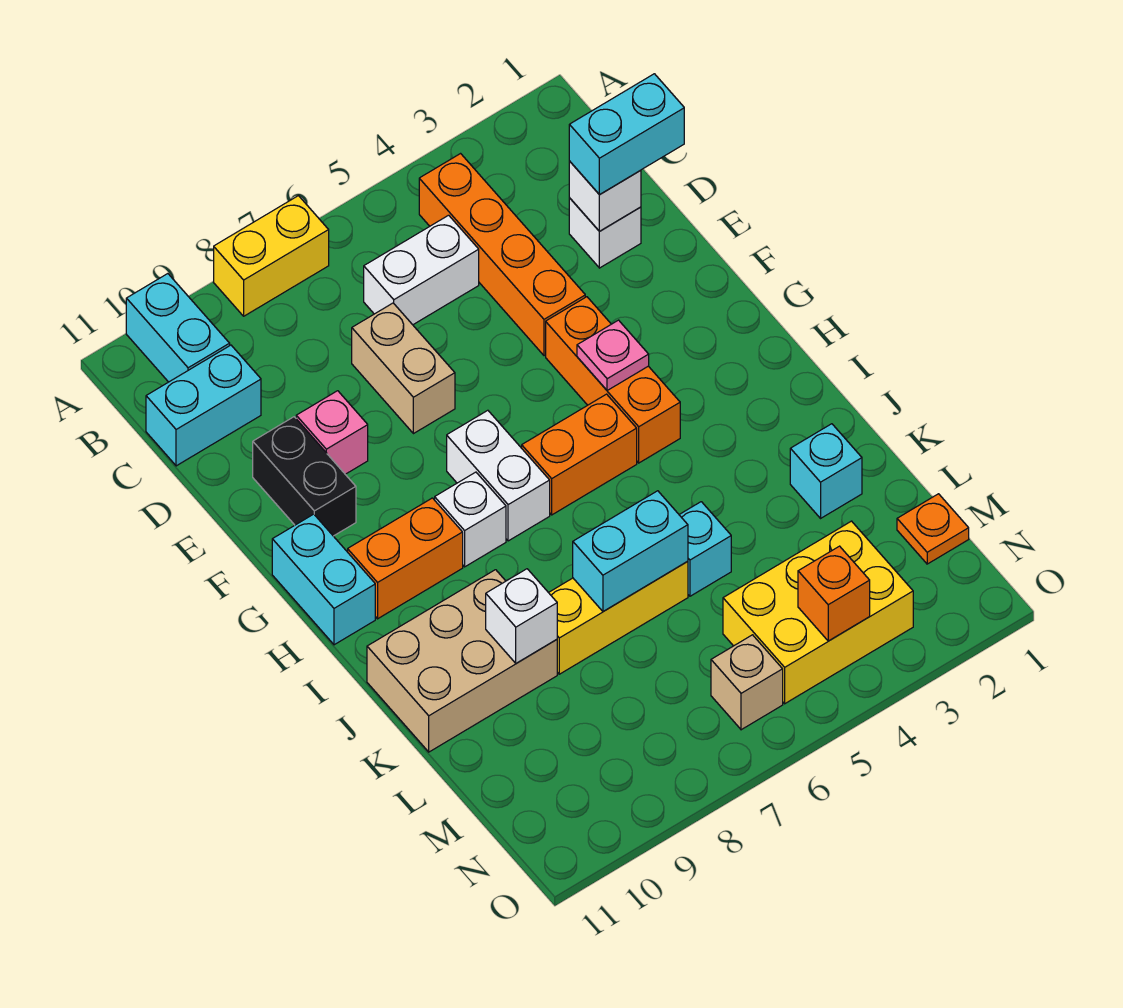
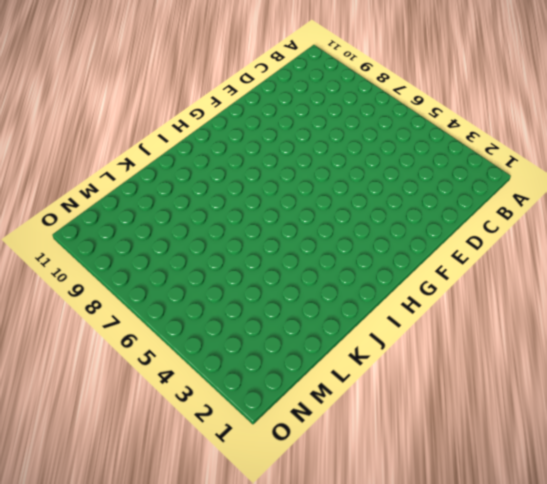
none -> yellow 1x2 brick [214,196,329,316]
none -> cyan 1x2 brick [126,274,230,382]
none -> orange 1x4 brick [419,154,585,356]

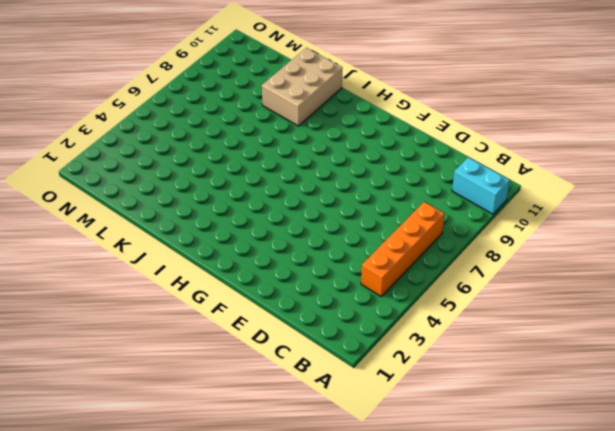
orange 1x4 brick [361,202,444,296] -> orange 1x4 brick turned to [419,154,585,356]
none -> yellow 1x2 brick [214,196,329,316]
none -> white 1x2 brick [364,215,479,325]
none -> cyan 1x2 brick [146,345,261,466]

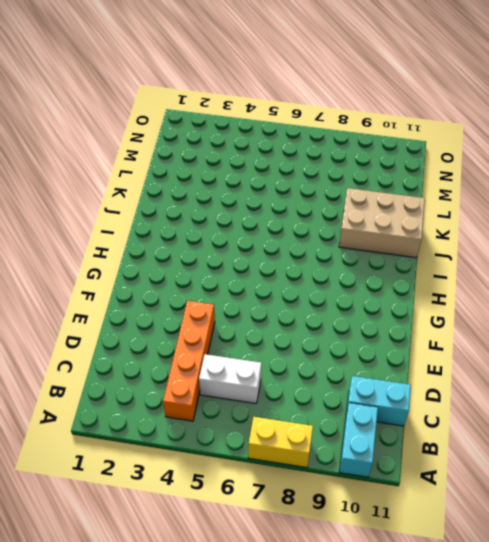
none -> white 1x1 brick [569,198,641,268]
none -> tan 1x2 brick [352,303,455,434]
none -> pink 1x1 brick [296,391,368,474]

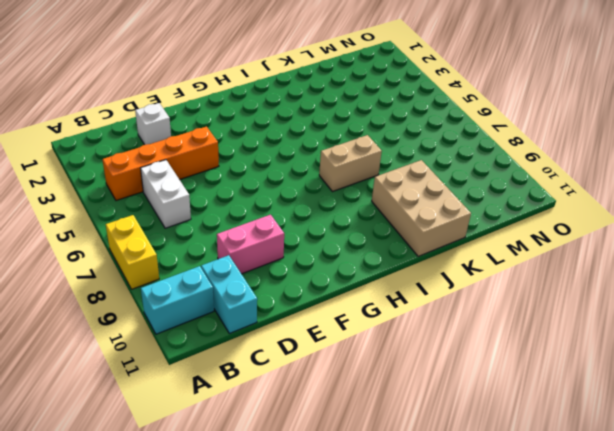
pink 1x2 brick [217,215,284,274] -> pink 1x1 brick [296,391,368,474]
tan 1x2 brick [319,135,382,192] -> tan 1x2 brick moved to [352,303,455,434]
none -> black 1x2 brick [253,417,356,536]
none -> orange 1x3 brick [546,297,680,463]
none -> white 1x2 brick [447,410,550,541]

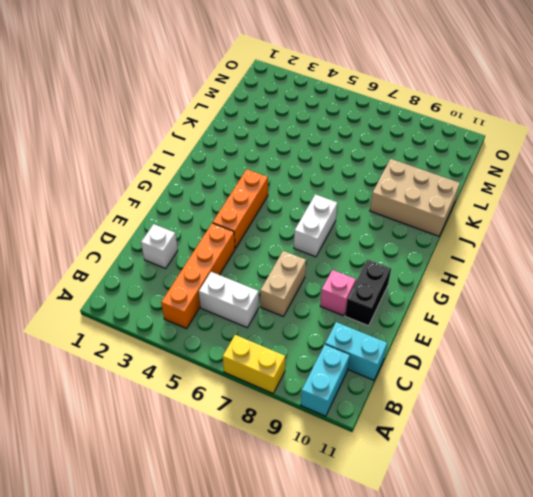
none -> cyan 1x2 brick [272,514,375,645]
none -> orange 1x2 brick [522,394,637,515]
none -> white 1x1 brick [435,472,506,567]

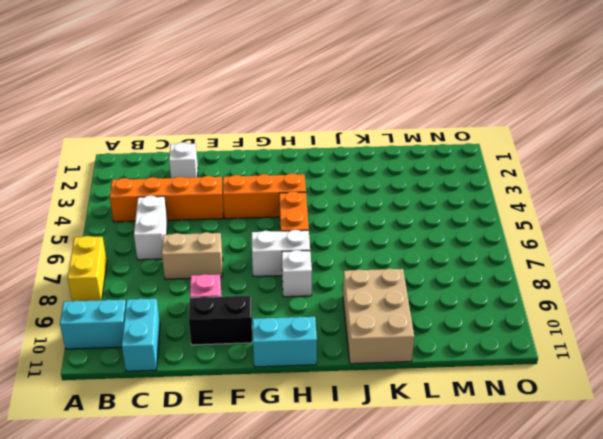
none -> orange 1x2 brick [348,498,463,619]
none -> cyan 1x1 brick [790,424,862,518]
none -> cyan 1x1 brick [679,502,731,596]

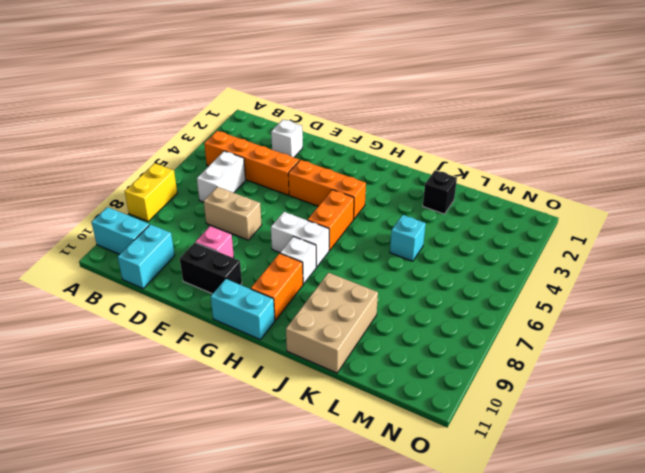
black 1x1 brick [423,170,457,214] -> cyan 1x1 brick [790,424,862,518]
none -> yellow 1x3 brick [549,561,688,674]
none -> orange 1x1 plate [897,494,969,564]
none -> yellow 2x3 brick [723,521,913,704]

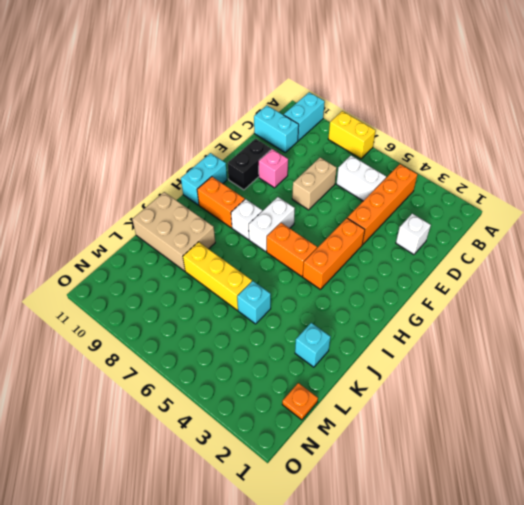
none -> yellow 2x3 brick [723,521,913,704]
none -> tan 1x1 brick [711,635,783,730]
none -> white 1x1 brick [569,161,641,231]

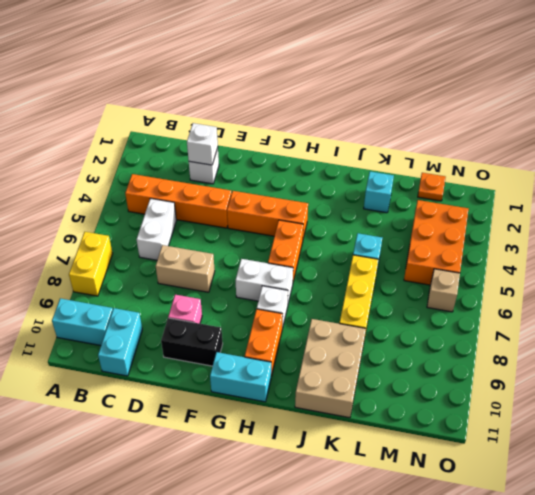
orange 2x3 brick [404,200,469,285] -> yellow 2x3 brick [723,521,913,704]
none -> pink 1x1 plate [577,320,649,391]
none -> cyan 1x2 brick [573,491,688,612]
none -> white 1x1 brick [486,569,557,663]

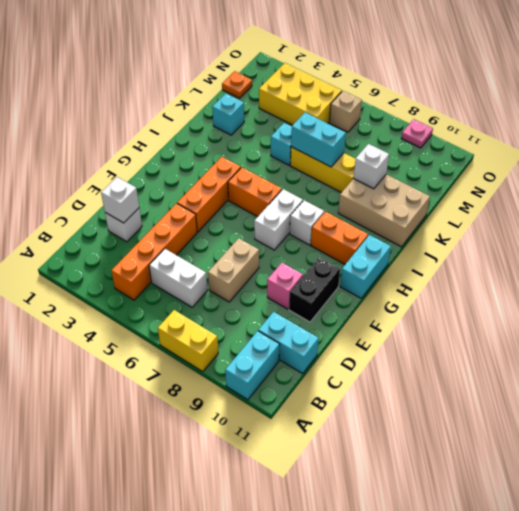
pink 1x1 plate [401,119,433,148] -> pink 1x1 plate moved to [577,320,649,391]
none -> orange 1x1 brick [798,546,870,641]
none -> cyan 1x2 brick [569,74,684,195]

